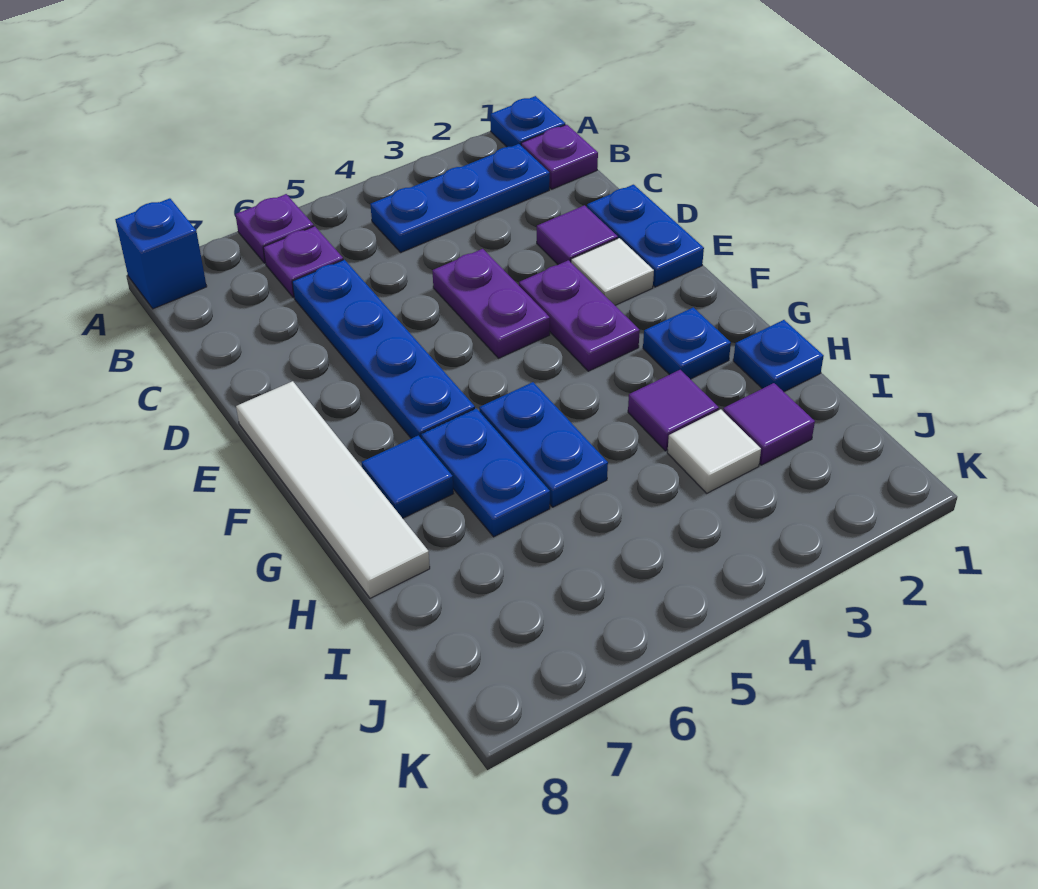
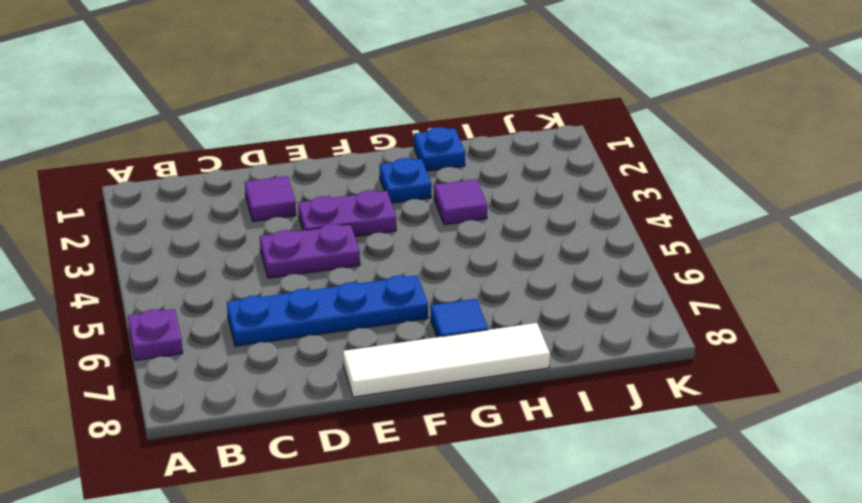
none -> blue 1x1 plate [490,96,565,147]
none -> blue 1x1 brick [115,198,207,309]
none -> purple 1x1 plate [521,125,598,189]

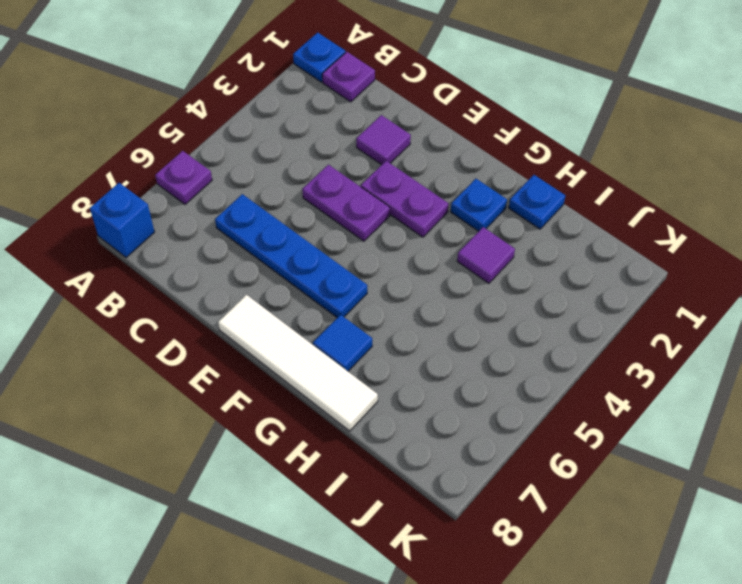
none -> blue 1x3 plate [370,144,550,252]
none -> purple 1x1 plate [263,226,343,298]
none -> blue 1x2 plate [587,185,704,287]

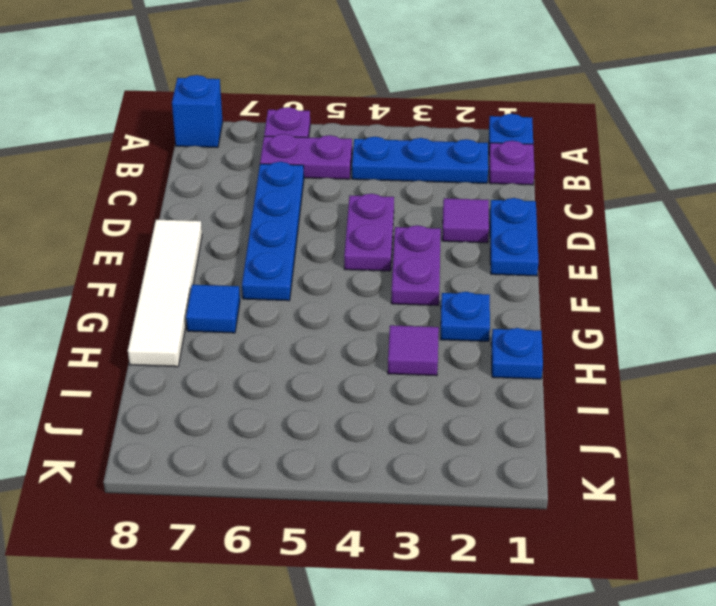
purple 1x2 plate [260,134,352,179] -> purple 1x1 plate [263,226,343,298]
none -> white 1x1 tile [571,238,654,305]
none -> blue 1x2 plate [479,382,608,507]
none -> blue 1x2 plate [421,408,550,537]

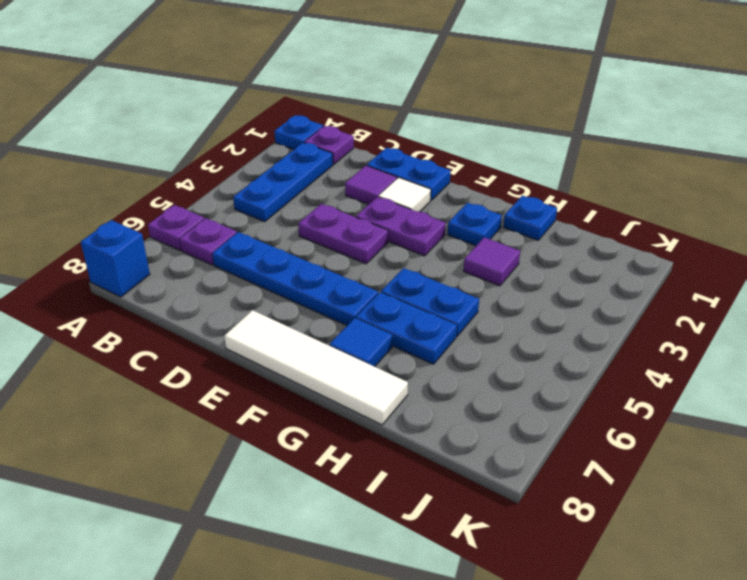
none -> purple 1x1 tile [723,383,815,465]
none -> white 1x1 tile [667,409,761,493]

